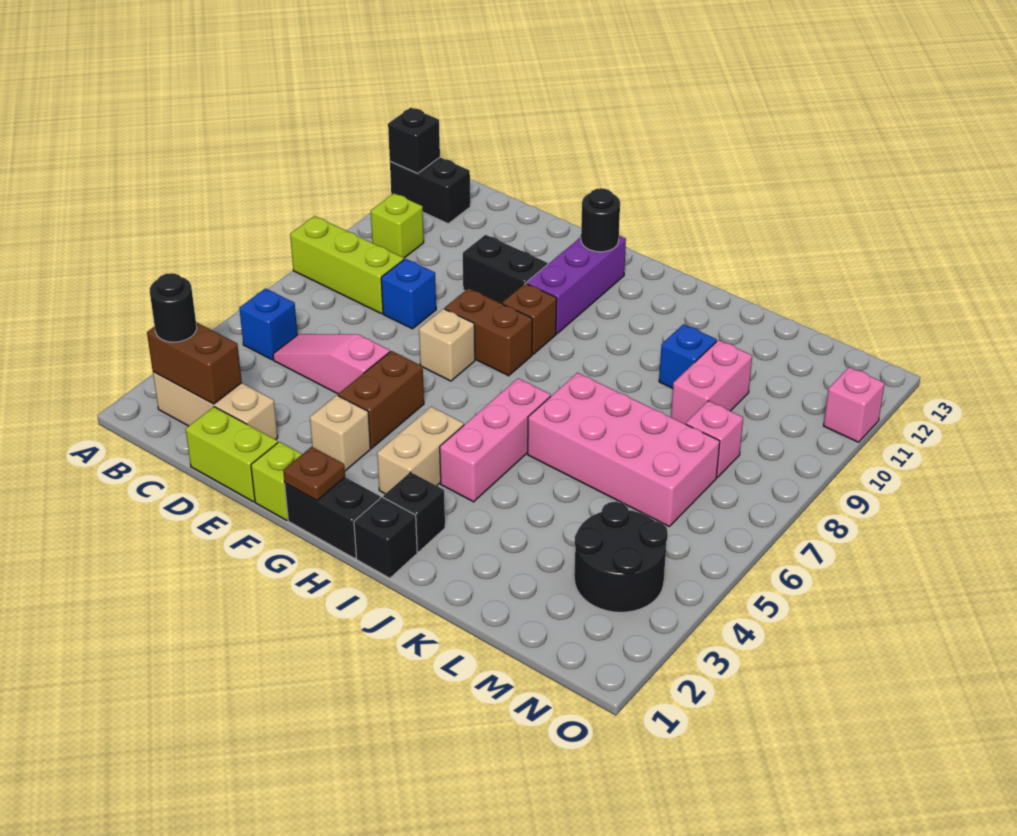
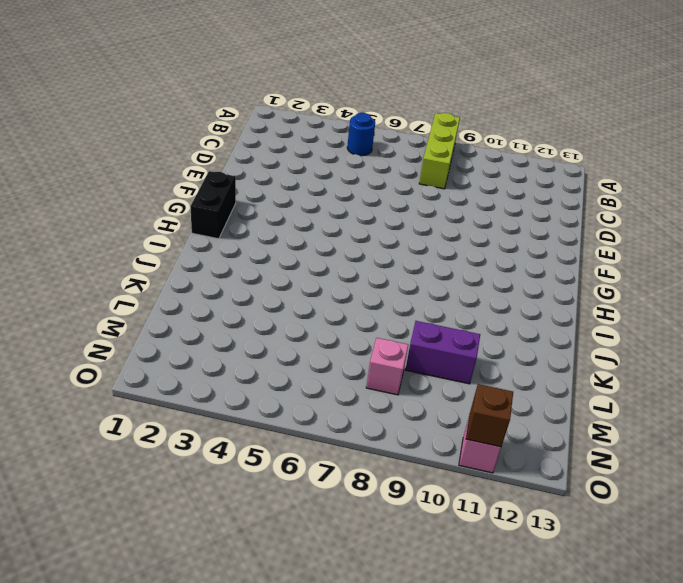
blue 1x1 round brick [347,113,375,156] -> blue 1x1 brick [239,288,297,360]
purple 1x2 brick [406,321,480,384] -> pink 1x2 brick [671,340,752,424]
brown 1x1 brick [466,384,513,447] -> brown 1x1 brick moved to [502,283,557,354]
none -> black 1x2 brick [390,157,470,224]
none -> tan 1x3 brick [153,372,278,440]
none -> lime 1x1 brick [371,193,424,258]
none -> pink 1x3 slope [273,334,390,394]

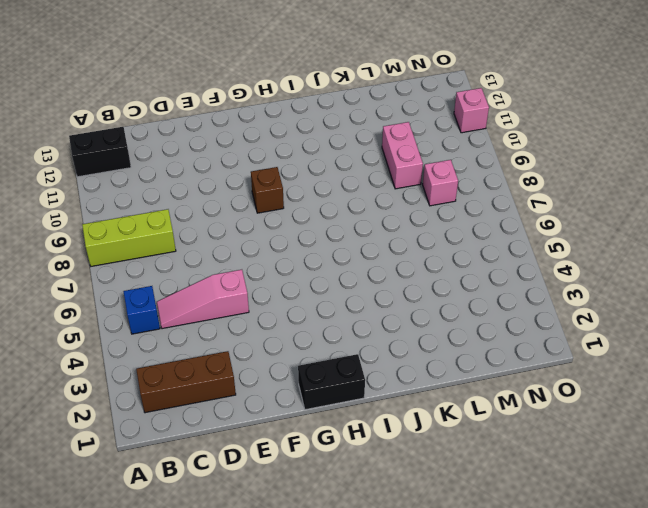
brown 1x3 brick [136,351,236,413] -> tan 1x3 brick [153,372,278,440]
none -> lime 1x1 brick [371,193,424,258]
none -> lime 1x2 brick [186,407,278,502]
none -> blue 1x1 brick [381,259,436,329]
none -> black 1x2 brick [463,235,548,304]

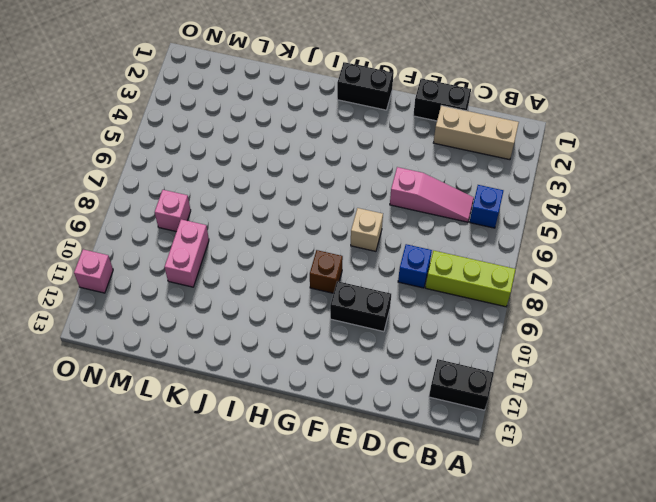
black 1x2 brick [413,78,471,121] -> lime 1x2 brick [186,407,278,502]
none -> lime 1x1 brick [371,193,424,258]
none -> lime 1x1 brick [251,442,302,520]
none -> tan 1x1 brick [310,395,371,471]
none -> brown 1x2 brick [338,351,424,448]

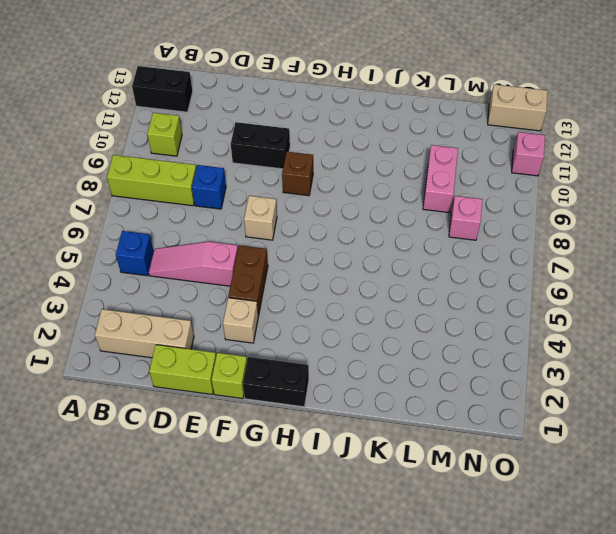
tan 1x2 brick [488,84,548,131] -> tan 1x2 brick turned to [377,407,464,494]
none -> brown 1x2 brick [445,288,532,376]
none -> purple 1x3 brick [527,236,626,334]
none -> black 1x1 brick [354,497,417,578]
none -> black 1x1 brick [383,472,445,552]

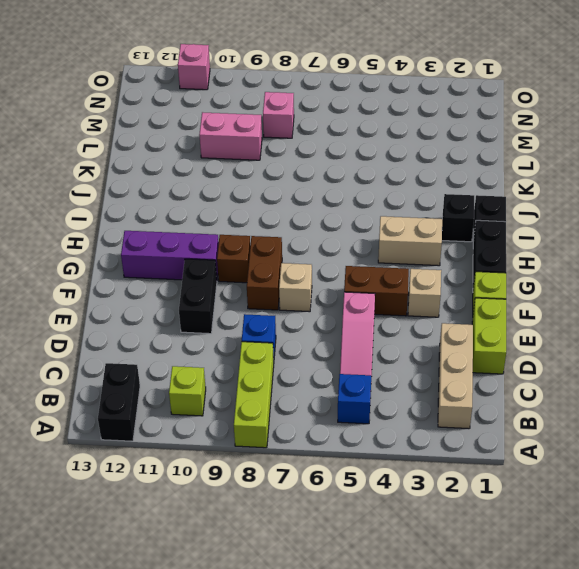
none -> pink 1x3 brick [440,378,551,502]
none -> pink 2x4 brick [528,373,720,526]
none -> blue 1x1 brick [659,324,717,388]
none -> black 2x2 round brick [574,502,668,612]

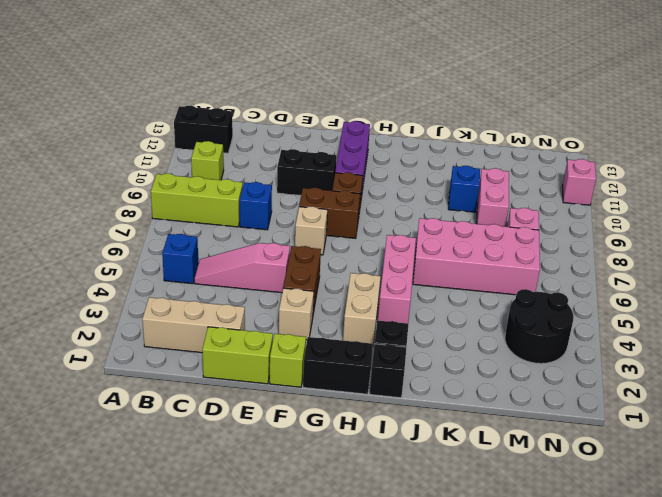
none -> black 1x1 brick [388,108,440,173]
none -> brown 1x2 brick [147,322,242,404]
none -> brown 1x1 plate [283,447,345,501]
none -> black 1x1 round brick [581,188,620,252]

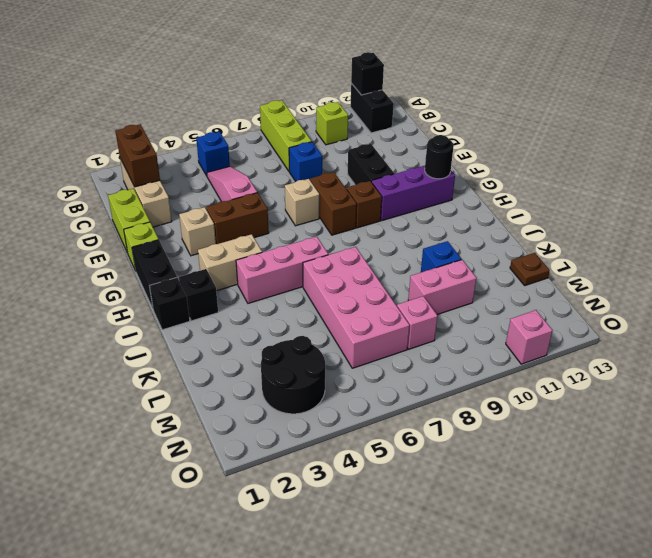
brown 1x1 plate [510,253,550,286] -> brown 1x1 plate moved to [283,447,345,501]
none -> black 1x1 round brick [150,273,197,342]

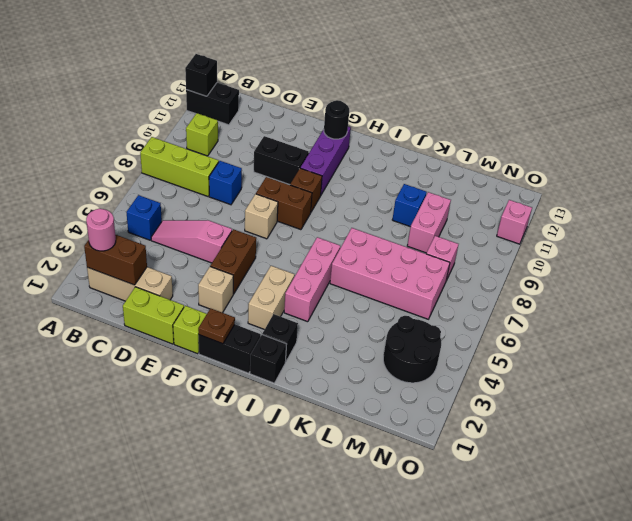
pink 1x1 round brick [86,209,116,251] -> black 1x1 round brick [150,273,197,342]

